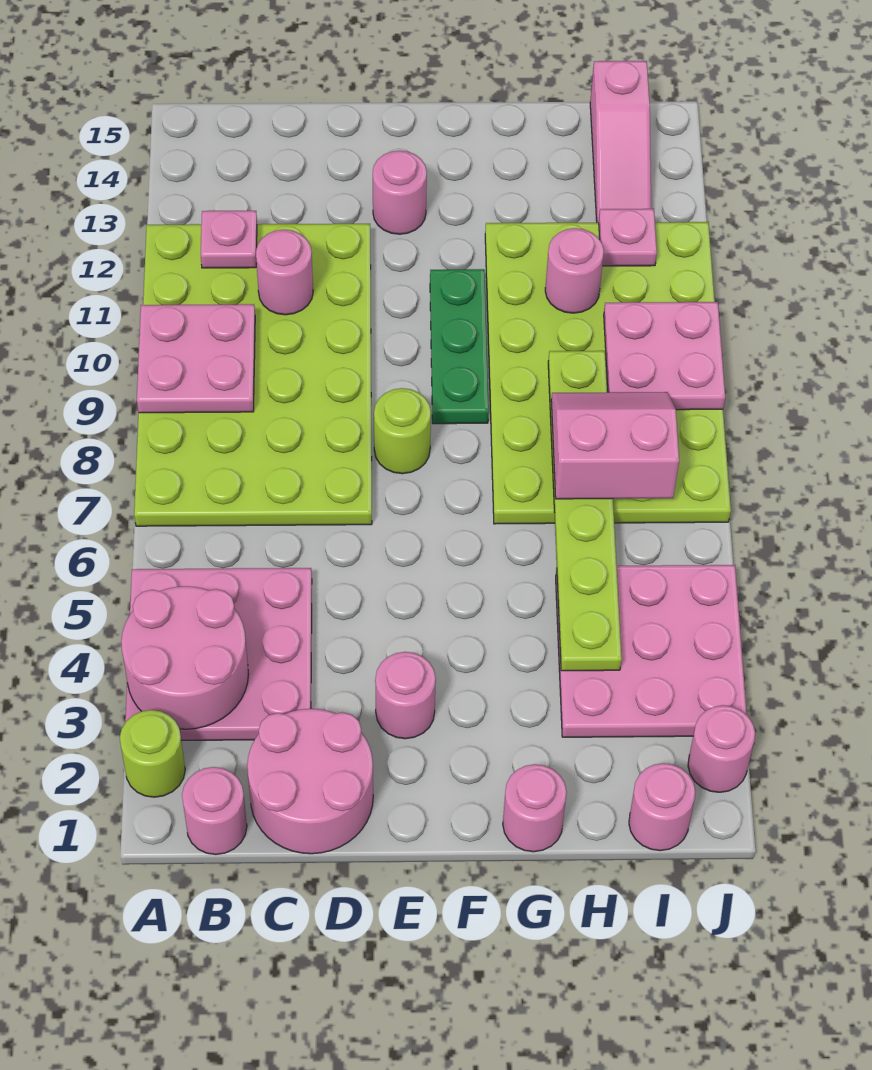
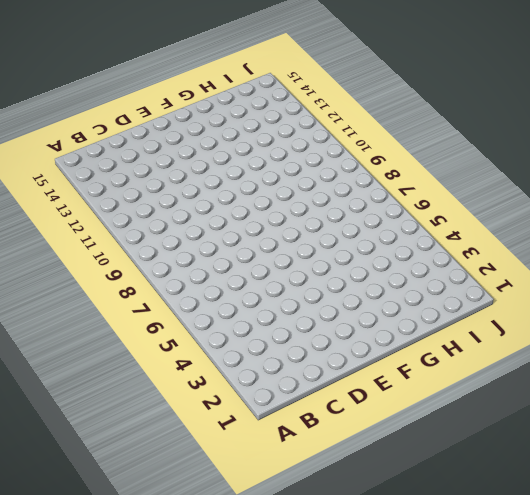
none -> lime 1x1 round brick [120,710,185,797]
none -> pink 3x3 plate [125,568,312,741]
none -> lime 4x6 plate [134,224,372,526]

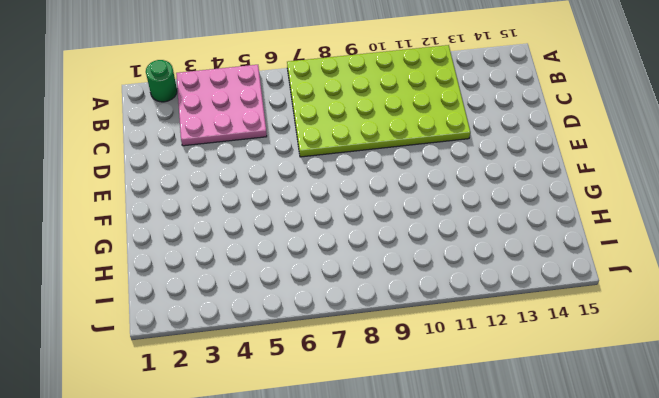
green 1x1 round brick [146,60,177,102] -> lime 1x1 round brick [120,710,185,797]
none -> pink 1x1 round brick [182,767,247,854]
none -> pink 2x2 round brick [247,709,373,854]
none -> pink 1x1 round brick [375,652,436,739]

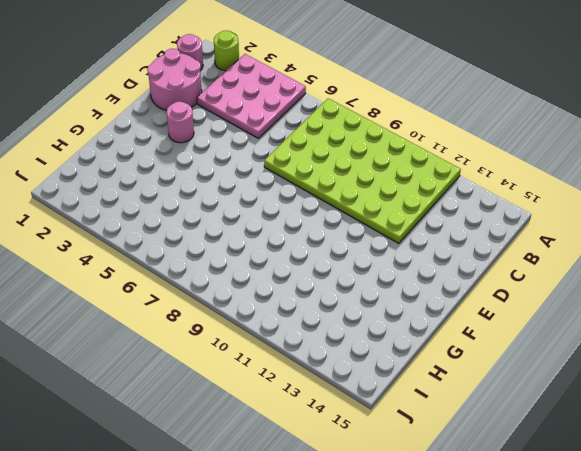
none -> lime 1x1 round brick [374,388,431,474]
none -> pink 1x1 round brick [373,151,427,234]
none -> green 1x3 plate [430,269,489,424]

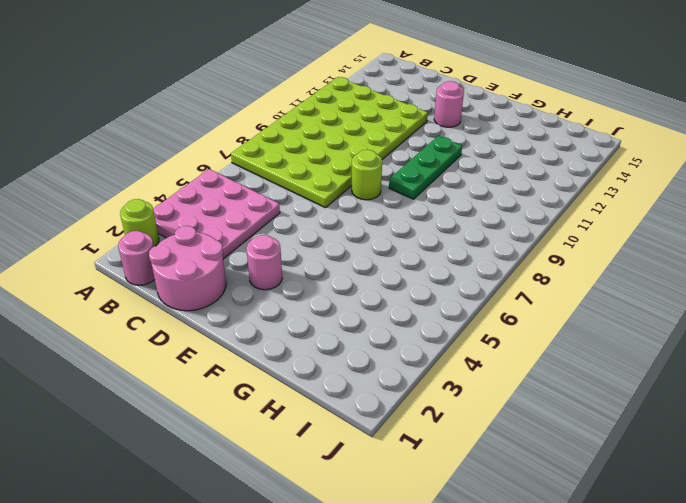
none -> pink 1x1 round brick [503,764,567,852]
none -> lime 4x6 plate [485,222,731,524]
none -> pink 3x3 plate [556,565,747,737]

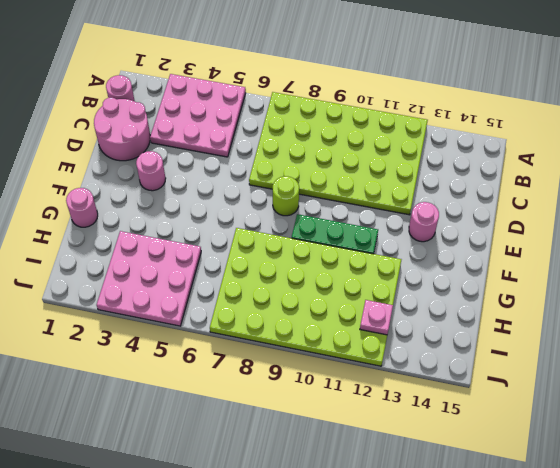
none -> lime 1x1 round brick [120,710,185,797]
none -> pink 1x1 round brick [629,763,695,851]
none -> pink 1x3 slope [590,61,651,223]

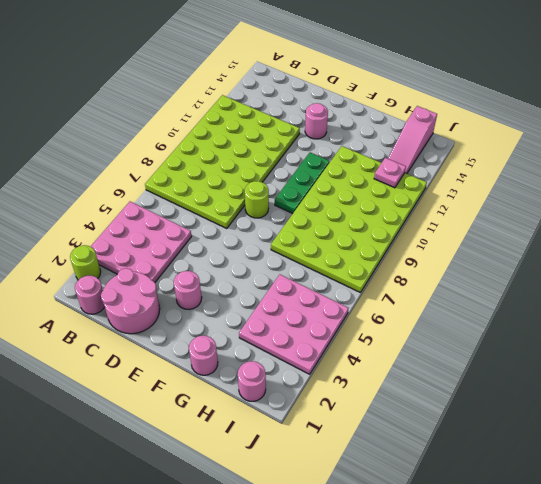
none -> pink 1x1 round brick [688,706,755,792]
none -> pink 2x2 round brick [121,586,248,729]
none -> pink 2x2 plate [137,304,255,413]

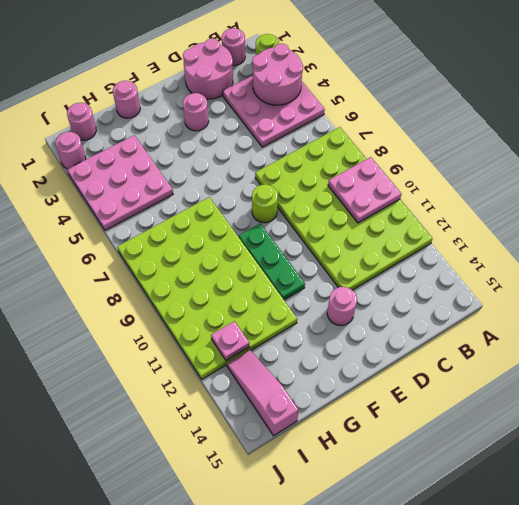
none -> pink 1x1 plate [201,211,257,268]
none -> pink 1x1 round brick [256,230,313,315]
none -> lime 1x6 plate [548,351,622,671]

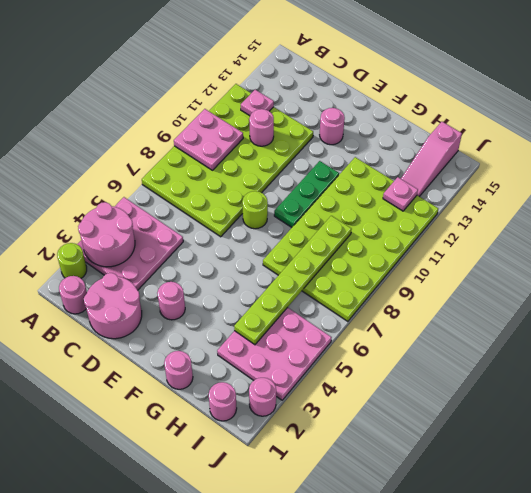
none -> pink 1x1 round brick [545,228,604,313]
none -> pink 2x2 plate [604,302,725,410]
none -> pink 2x2 slope [551,392,679,499]

